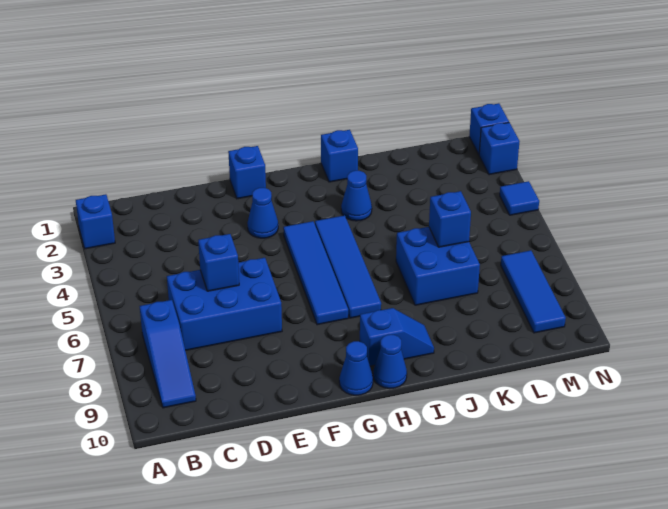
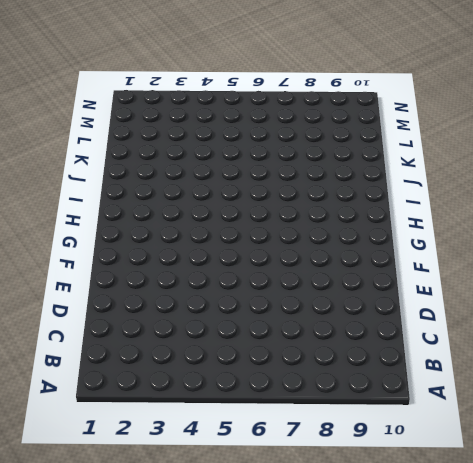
none -> blue 1x1 brick [76,194,115,249]
none -> blue 1x3 slope [140,300,196,408]
none -> blue 2x3 brick [167,258,282,351]

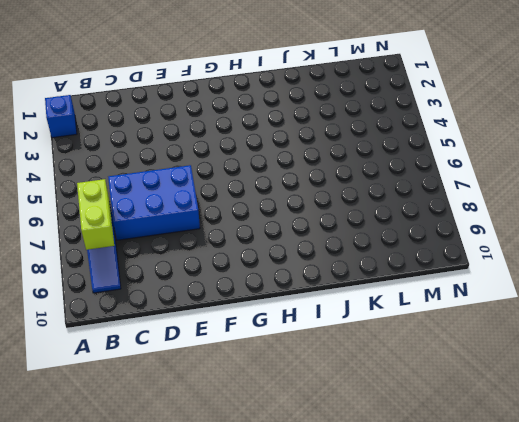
lime 1x2 brick [77,179,114,250] -> none
none -> blue 1x1 brick [228,146,266,199]
none -> blue 1x1 cone [247,188,278,238]
none -> blue 1x4 tile [283,221,348,325]

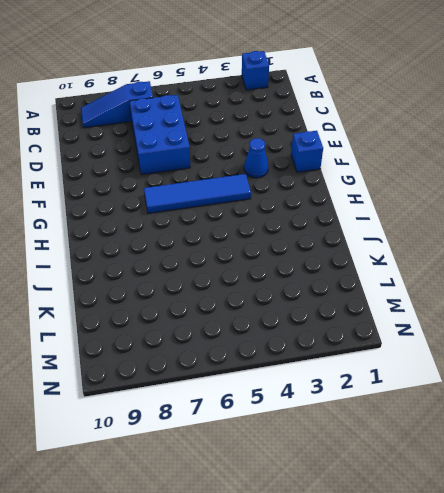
none -> blue 1x1 cone [339,341,373,395]
none -> blue 1x4 tile [315,215,381,318]
none -> blue 1x2 slope [360,308,434,366]

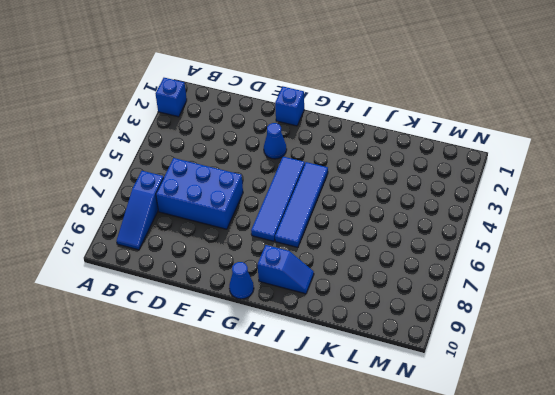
none -> blue 1x1 cone [373,335,407,389]
none -> blue 1x1 brick [321,130,358,182]
none -> blue 1x1 cone [341,171,372,221]

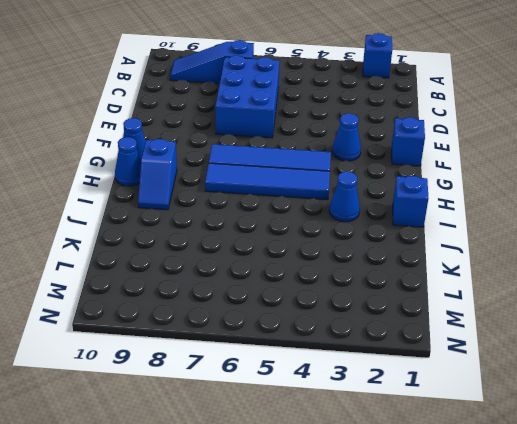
none -> blue 2x2 brick [396,227,480,305]
none -> blue 1x3 tile [501,250,566,333]
none -> blue 1x1 brick [469,103,509,154]

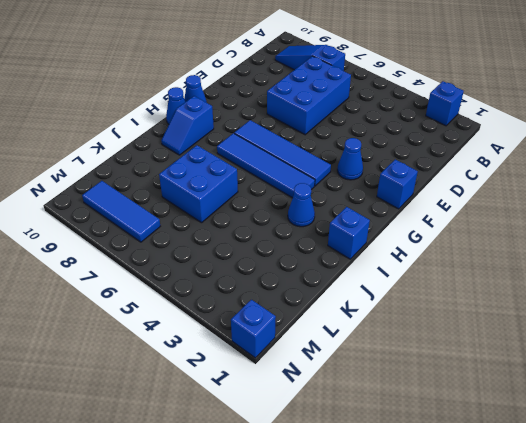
none -> blue 1x1 brick [479,123,520,175]
none -> blue 1x1 tile [500,181,539,215]
none -> blue 1x1 brick [198,234,239,291]

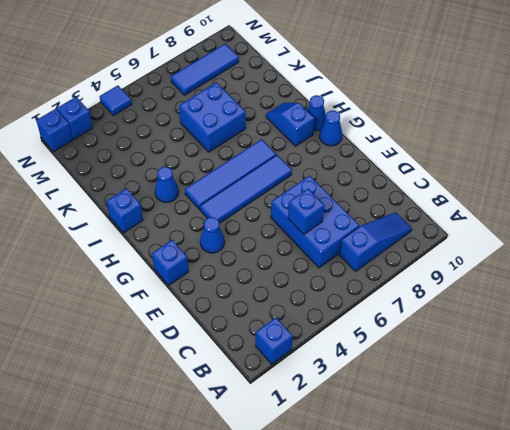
none -> blue 1x1 brick [429,191,471,247]

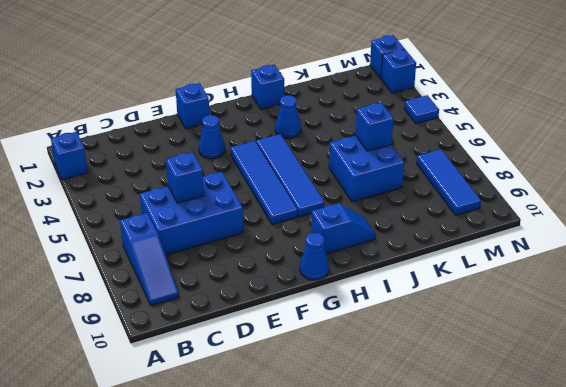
none -> blue 1x1 cone [373,335,407,389]

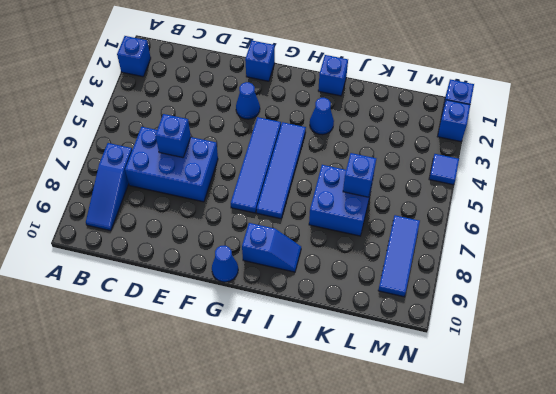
none -> blue 1x1 cone [373,335,407,389]

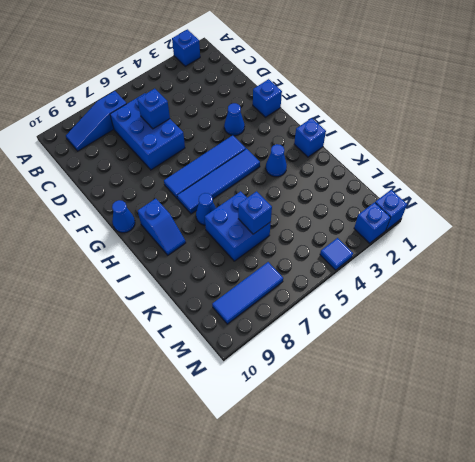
blue 1x1 cone [196,193,216,225] -> blue 1x1 cone moved to [373,335,407,389]

